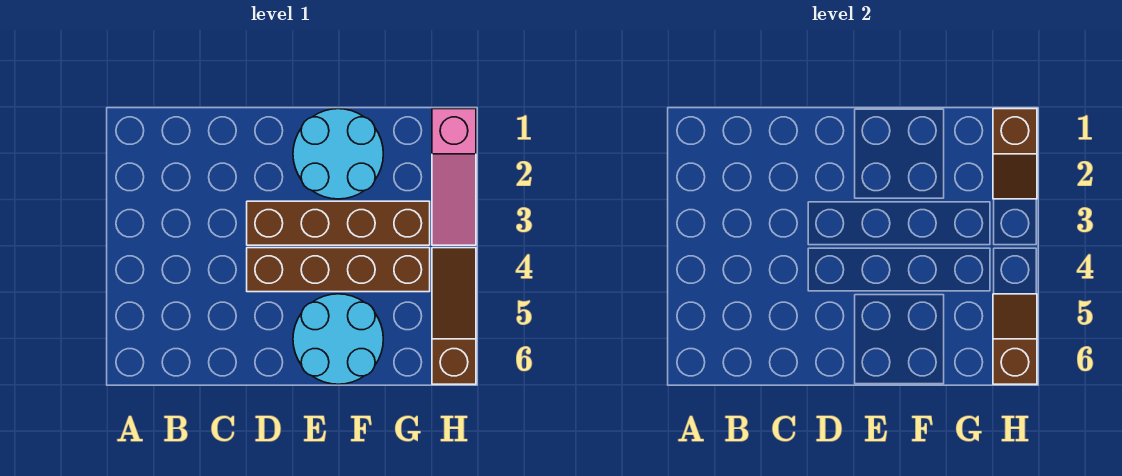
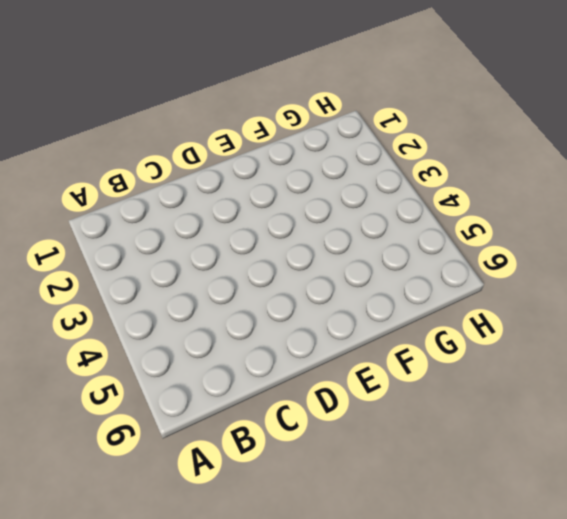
none -> brown 1x4 brick [247,201,430,245]
none -> brown 1x4 brick [247,248,430,292]

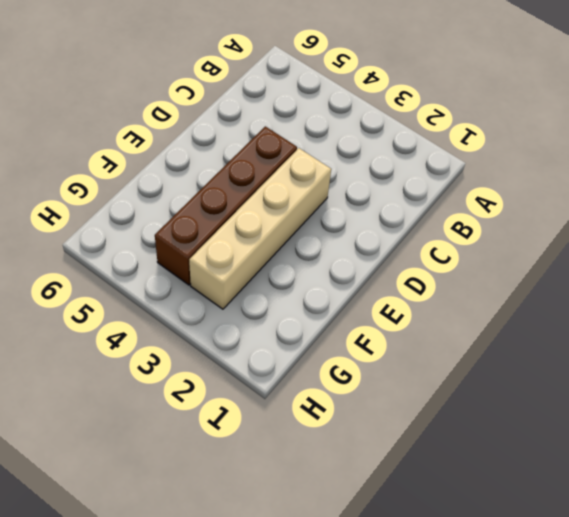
tan 1x4 brick [189,148,331,309] -> brown 1x4 brick [247,201,430,245]
none -> cyan 2x2 round brick [293,109,383,199]
none -> cyan 2x2 round brick [293,294,383,384]

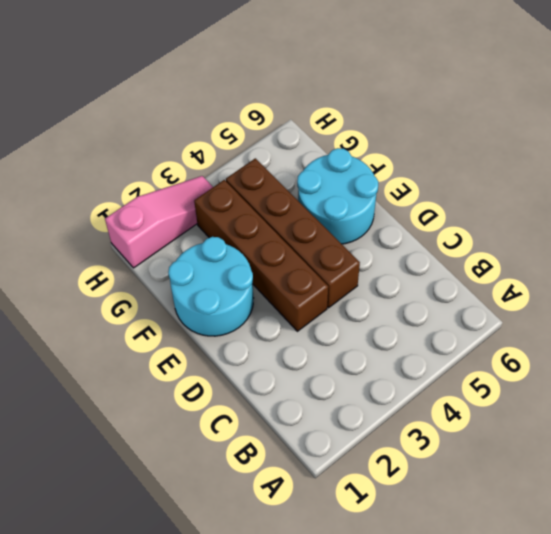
none -> brown 1x3 slope [432,248,476,384]
none -> brown 1x2 slope [993,109,1037,199]

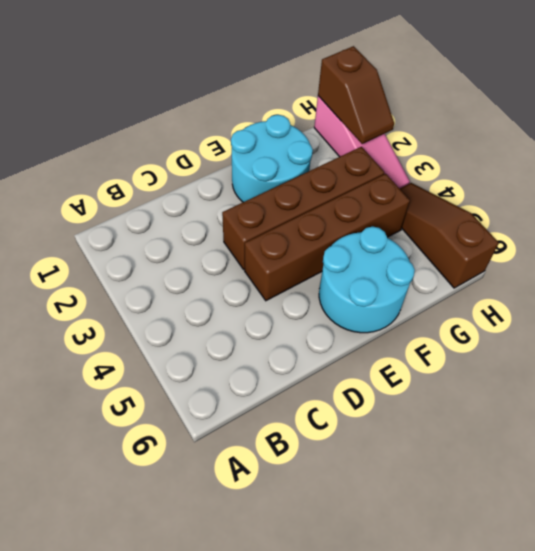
none -> brown 1x2 slope [993,294,1037,384]

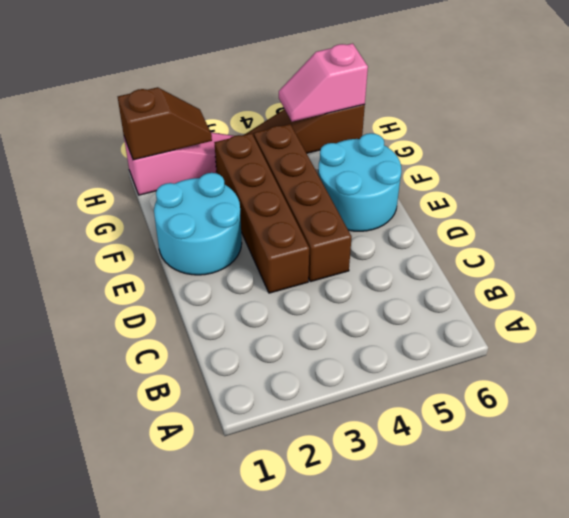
pink 1x2 slope [279,43,368,122] -> brown 1x2 slope [993,294,1037,384]

